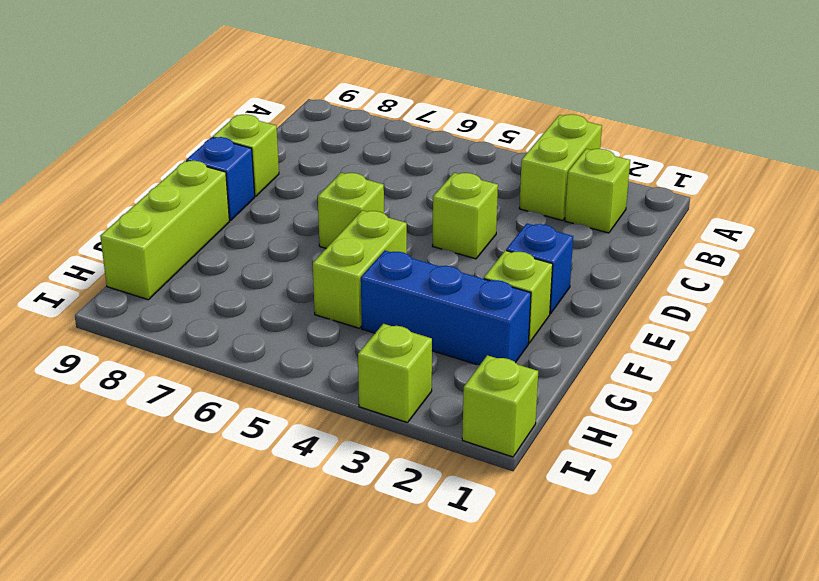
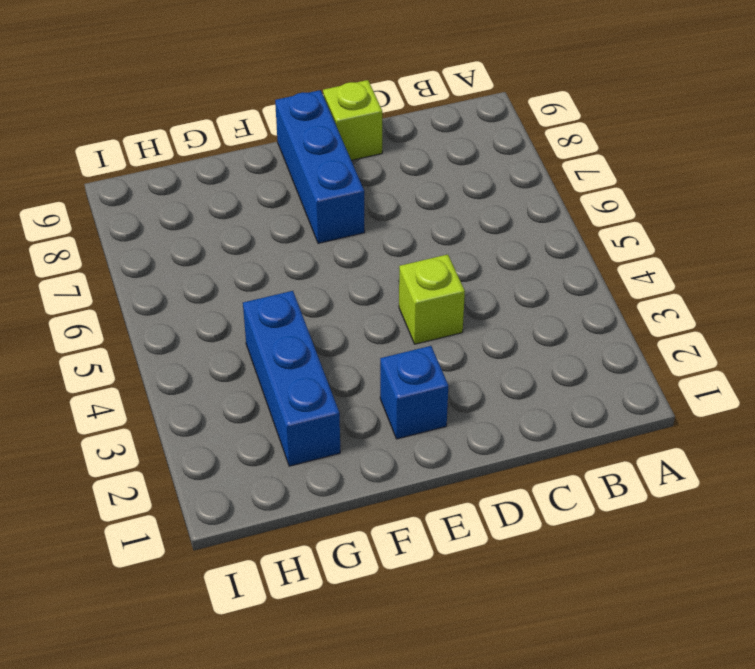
blue 1x3 brick [275,90,365,243] -> blue 1x1 brick [186,137,255,221]
none -> lime 1x2 brick [519,114,602,220]
none -> lime 1x1 brick [565,149,630,233]
none -> lime 1x1 brick [318,173,384,248]

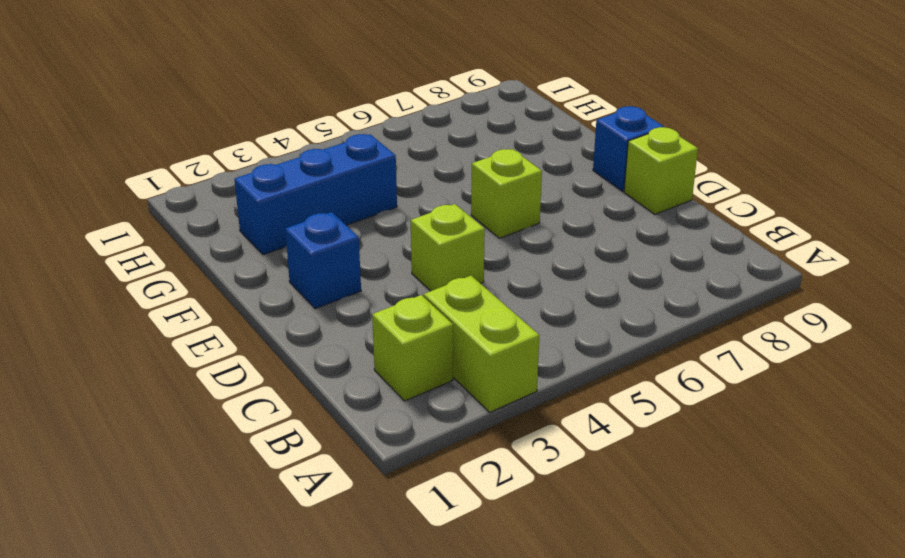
none -> lime 1x1 brick [484,250,553,343]
none -> lime 1x2 brick [313,210,407,328]
none -> lime 1x3 brick [100,161,229,300]

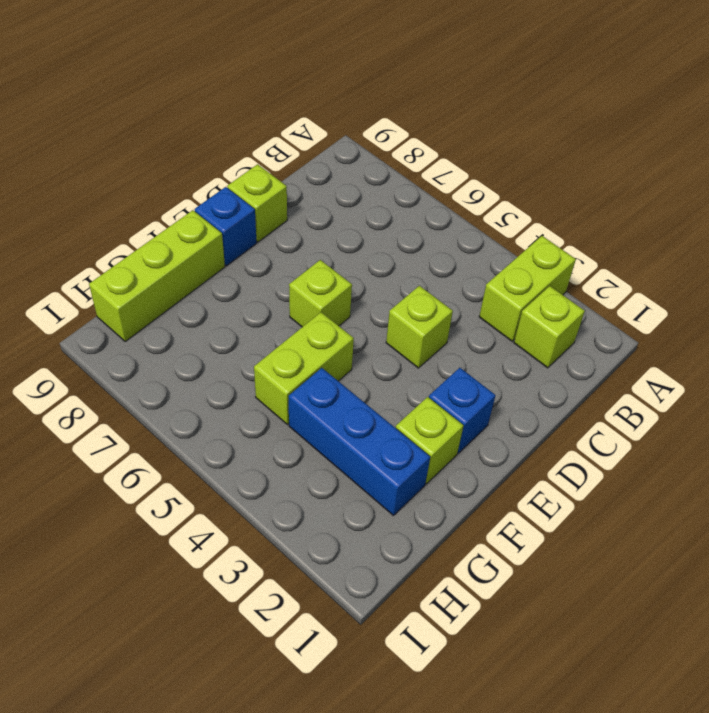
none -> lime 1x1 brick [462,355,538,457]
none -> lime 1x1 brick [358,324,432,423]

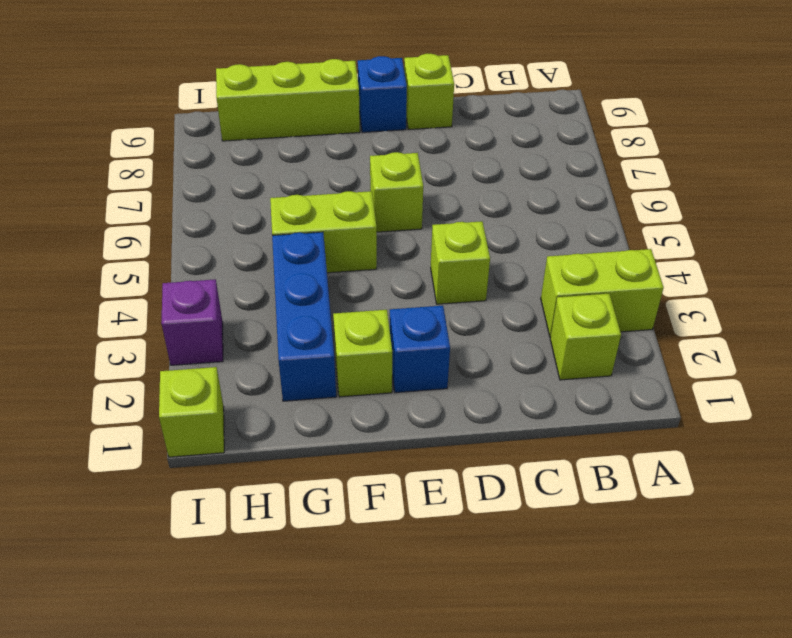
purple 1x1 brick [161,279,223,365] -> lime 1x1 brick [358,324,432,423]

